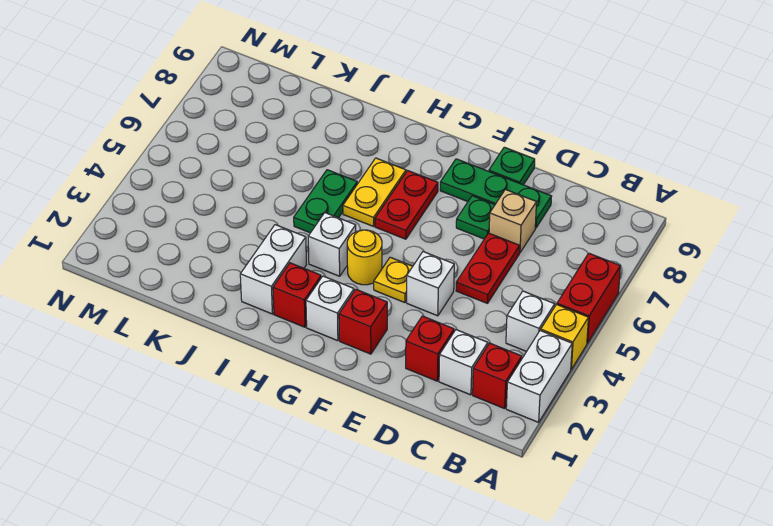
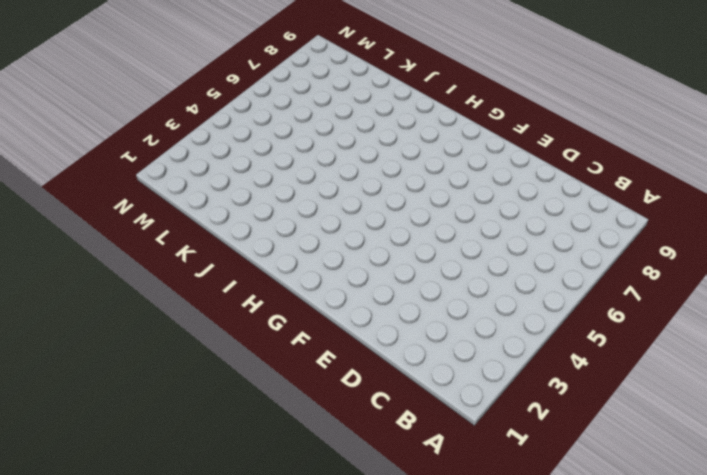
none -> white 1x2 brick [506,330,572,422]
none -> yellow 1x1 brick [541,304,589,369]
none -> red 1x2 brick [557,253,620,343]

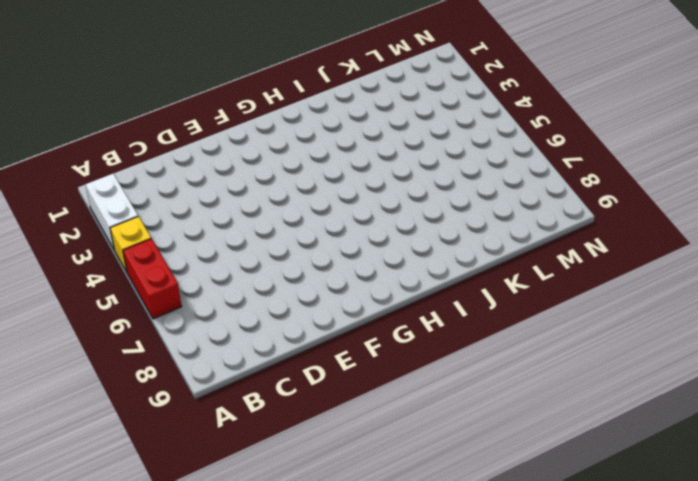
none -> red 1x1 brick [473,343,522,409]
none -> white 1x1 brick [506,291,555,352]
none -> white 1x1 brick [439,330,488,395]

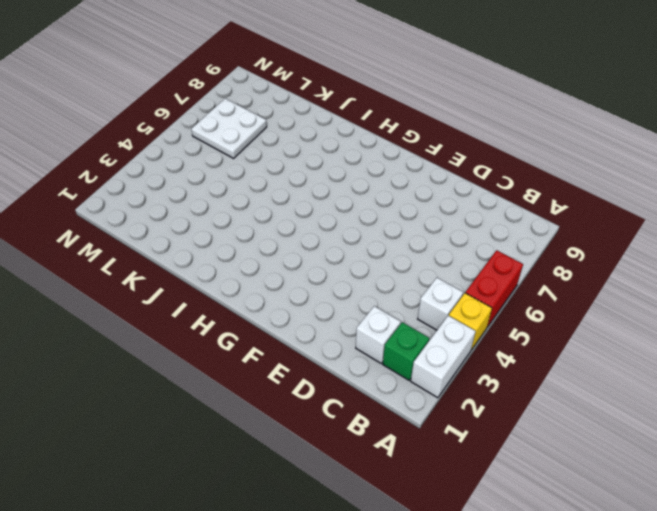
green 1x1 brick [383,322,429,380] -> red 1x1 brick [473,343,522,409]
white 2x2 plate [191,99,267,158] -> none
none -> red 1x1 brick [406,316,454,381]
none -> red 1x2 plate [456,233,520,303]
none -> tan 1x1 brick [489,189,536,253]

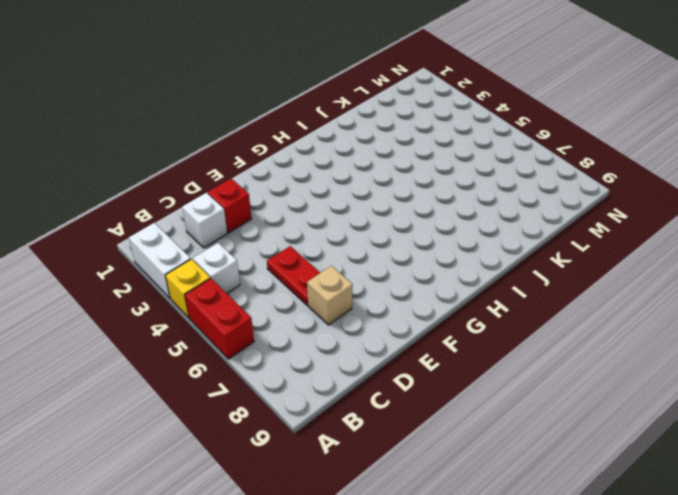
none -> red 1x1 brick [473,343,522,409]
none -> green 1x3 plate [440,159,552,228]
none -> white 1x1 brick [407,252,454,316]

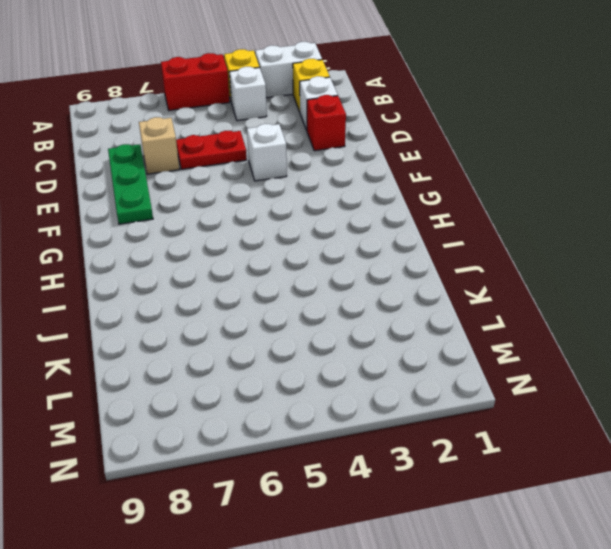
yellow 1x1 brick [293,59,330,112] -> red 1x1 brick [473,343,522,409]
none -> green 1x1 plate [456,196,495,239]
none -> green 1x1 plate [489,147,535,185]
none -> red 1x1 brick [339,290,387,354]

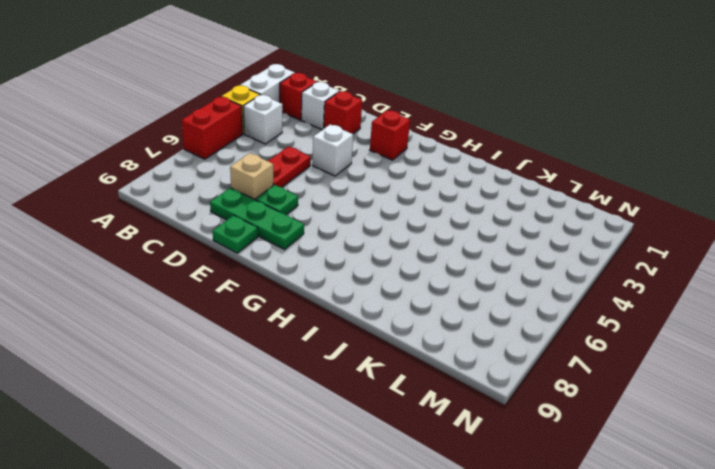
none -> yellow 1x1 plate [374,257,413,303]
none -> white 1x1 brick [306,276,354,341]
none -> yellow 1x1 round brick [347,230,382,285]

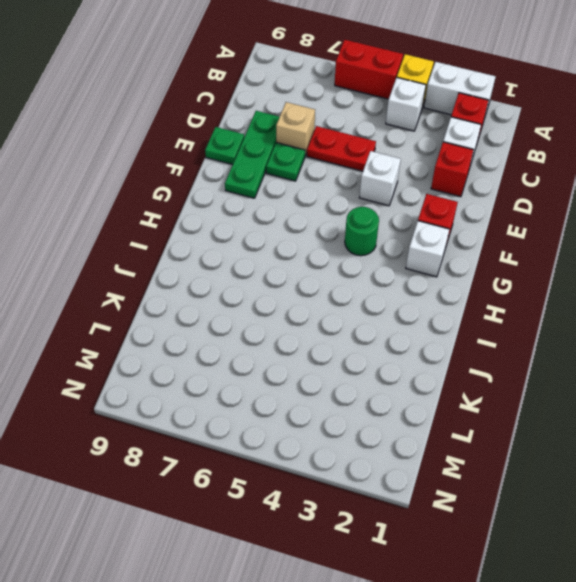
green 1x1 round brick [345,207,379,256] -> yellow 1x1 round brick [347,230,382,285]
none -> yellow 1x1 plate [374,257,413,303]
none -> red 1x2 plate [375,171,438,239]
none -> red 1x1 brick [273,263,321,327]

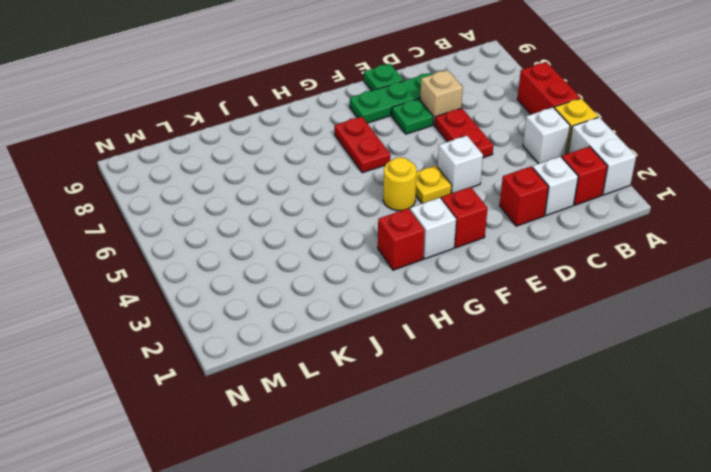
none -> white 1x1 brick [308,213,356,276]
none -> yellow 1x2 plate [343,158,406,226]
none -> white 1x2 brick [240,225,306,314]

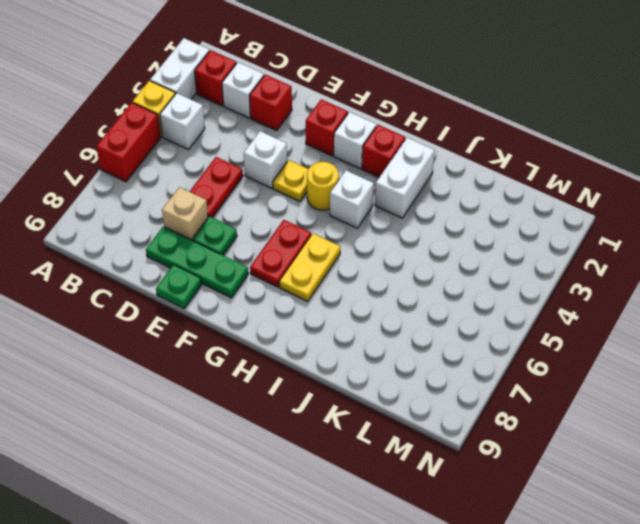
none -> green 1x2 plate [294,170,357,233]

